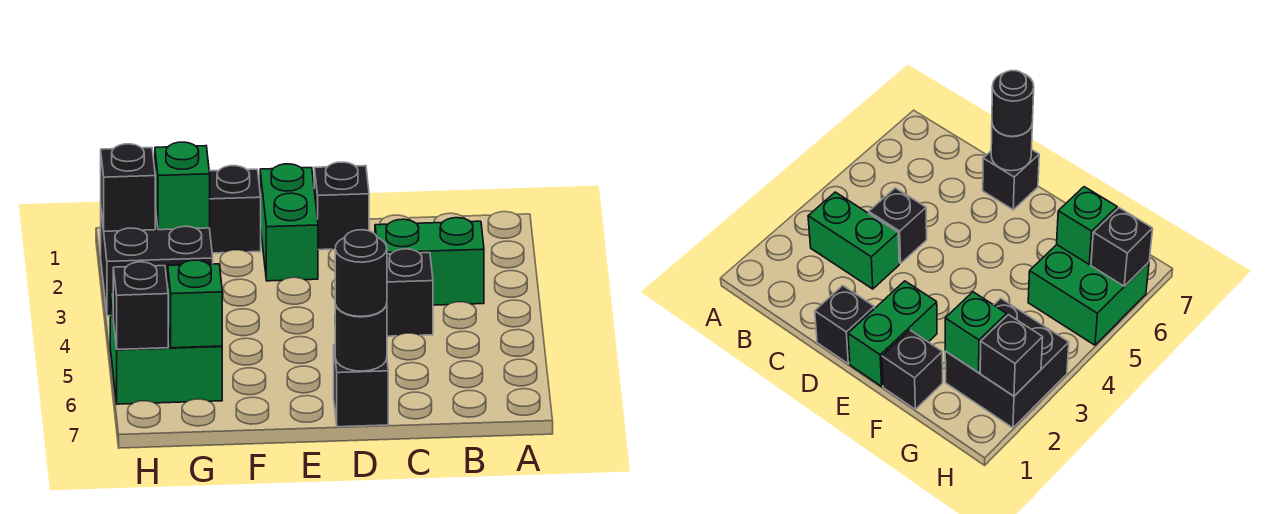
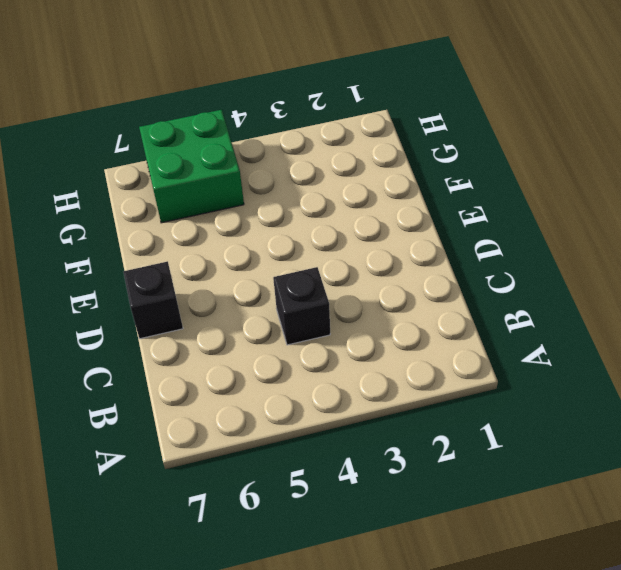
none -> green 1x2 brick [375,218,484,305]
none -> black 1x1 brick [314,162,369,250]
none -> green 1x2 brick [260,164,318,281]

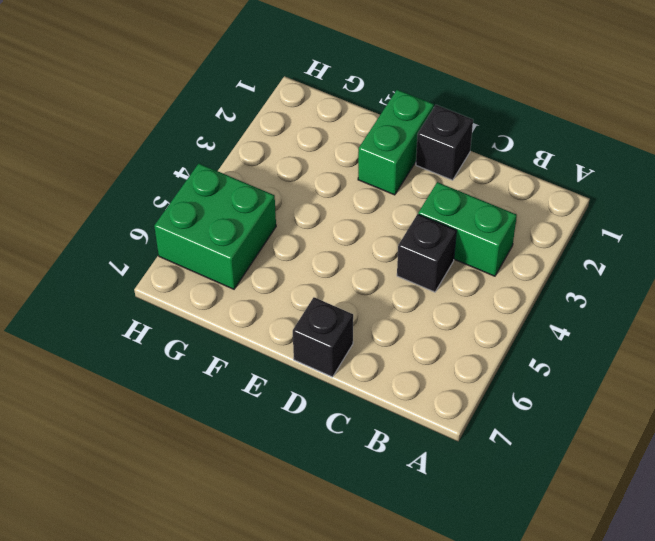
none -> black 1x1 brick [209,166,261,253]
none -> black 2x2 brick [101,208,213,316]
none -> black 1x1 round brick [335,304,387,371]

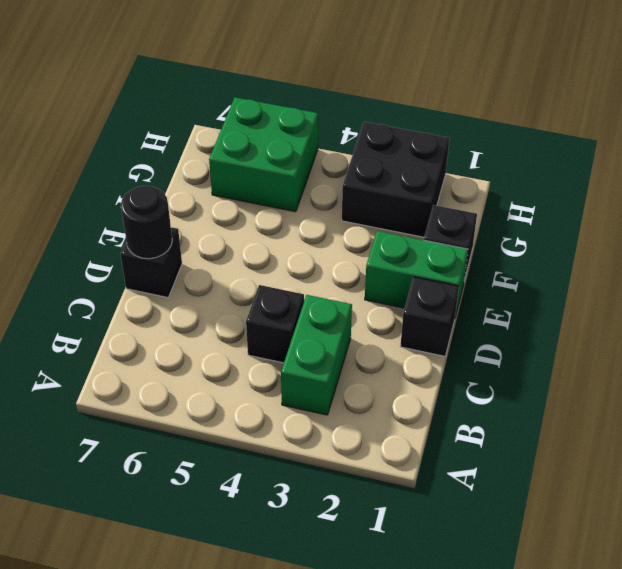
none -> green 1x1 brick [155,142,210,230]
none -> green 1x1 brick [168,260,222,348]
none -> black 1x1 brick [101,144,155,231]

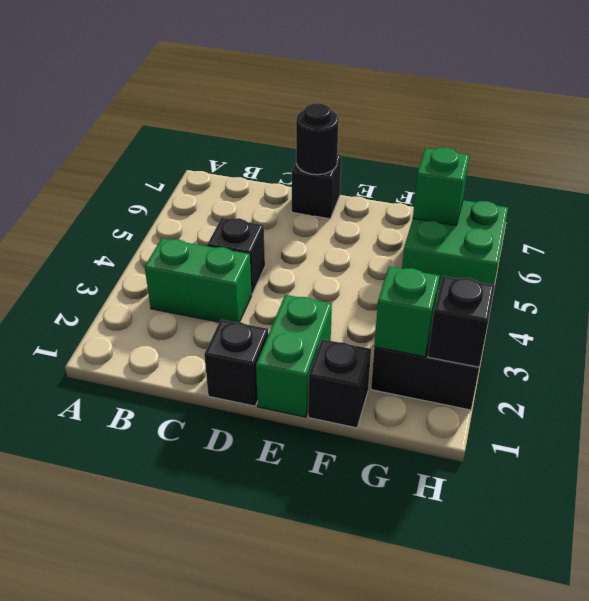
none -> black 1x1 brick [113,262,168,349]
none -> black 1x1 round brick [335,230,387,316]

